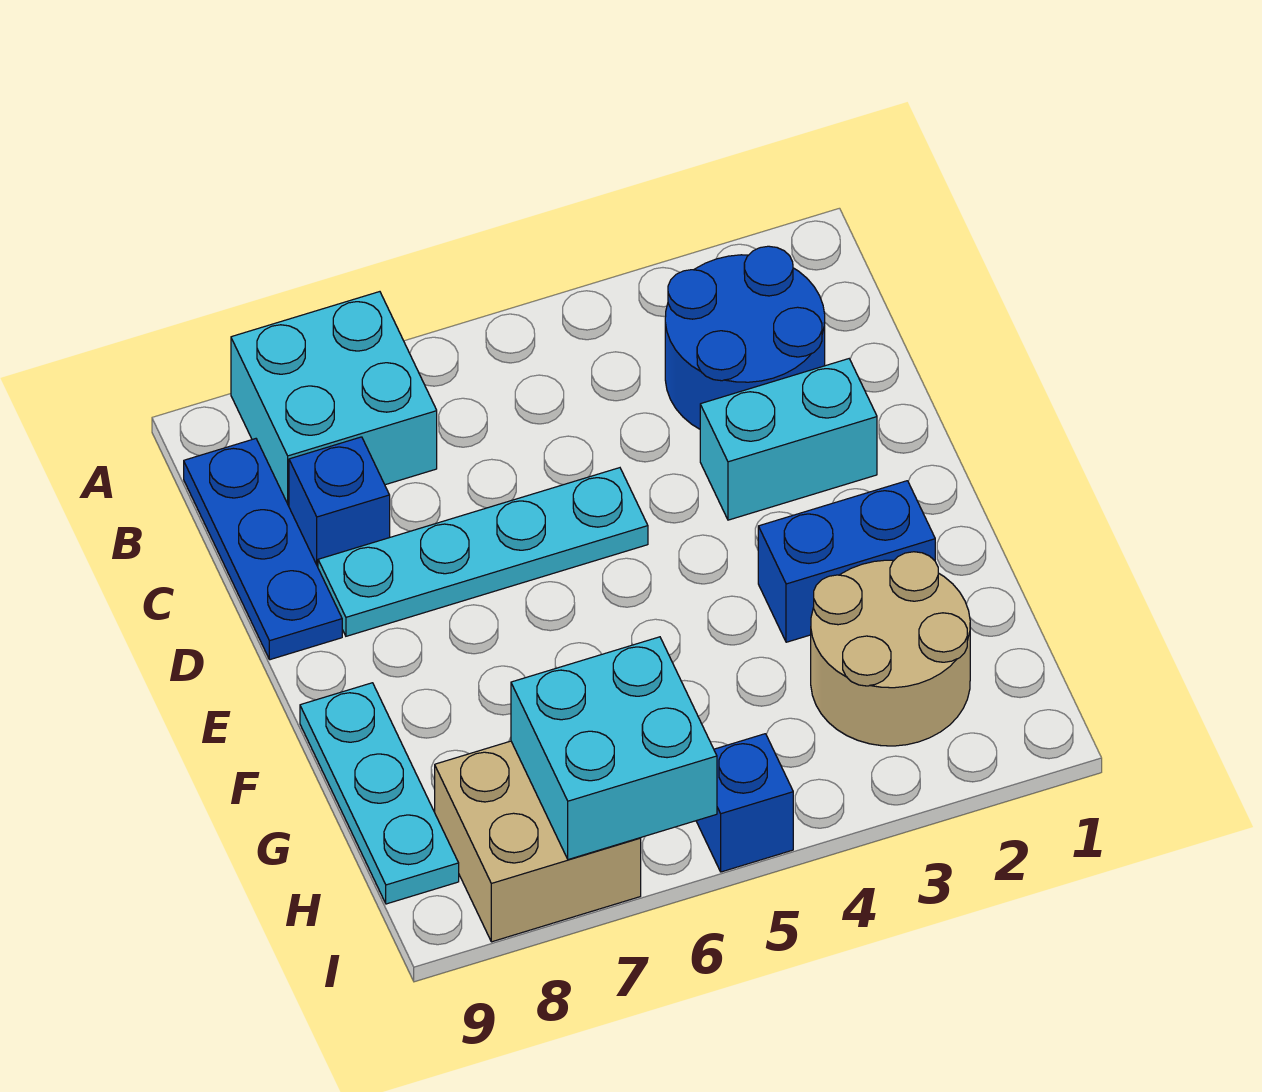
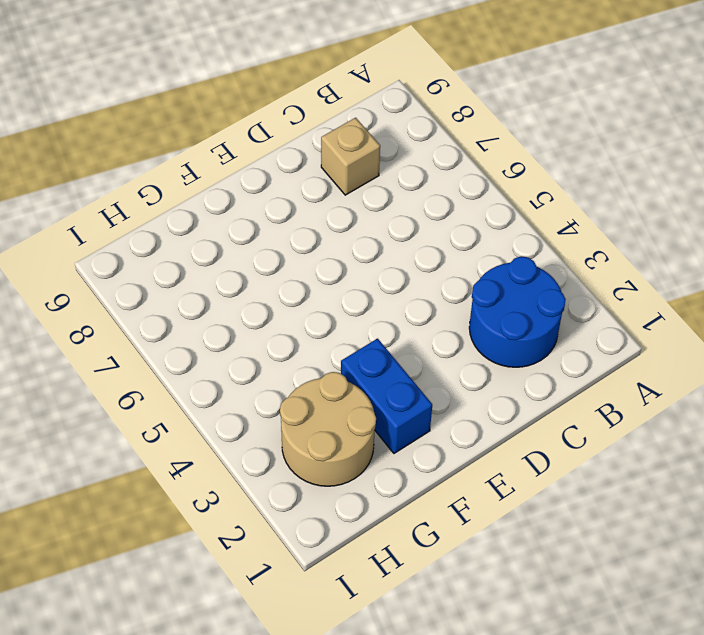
tan 1x1 brick [321,118,380,195] -> blue 1x1 brick [289,437,390,567]
none -> cyan 2x2 brick [231,292,437,506]
none -> blue 1x3 plate [184,439,342,660]
none -> cyan 1x2 brick [700,359,877,520]

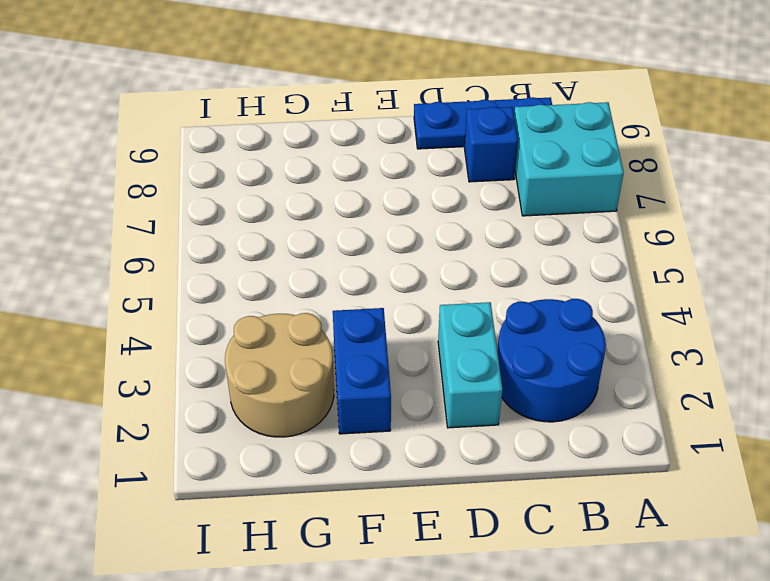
none -> cyan 1x4 plate [318,468,648,636]
none -> cyan 1x3 plate [300,683,459,904]
none -> tan 2x2 brick [435,741,641,942]

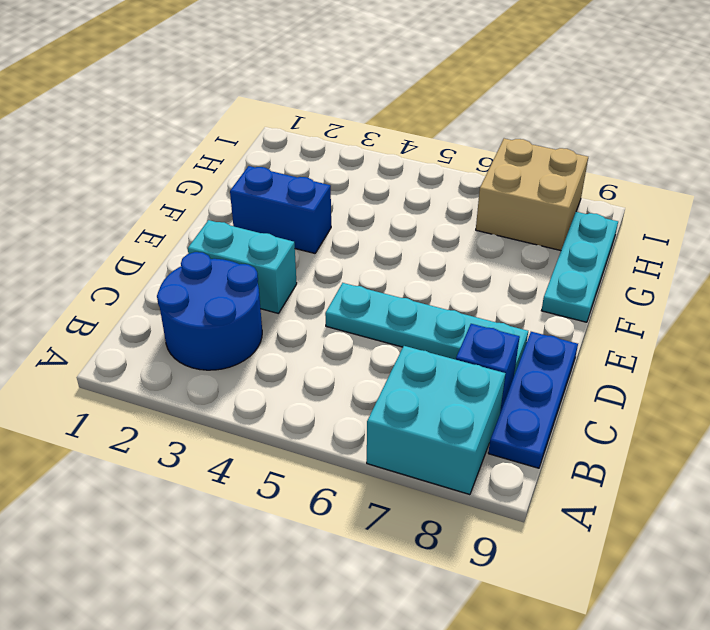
none -> tan 2x2 round brick [811,552,970,746]
none -> blue 1x1 brick [696,734,793,872]
none -> cyan 2x2 brick [511,637,717,860]

